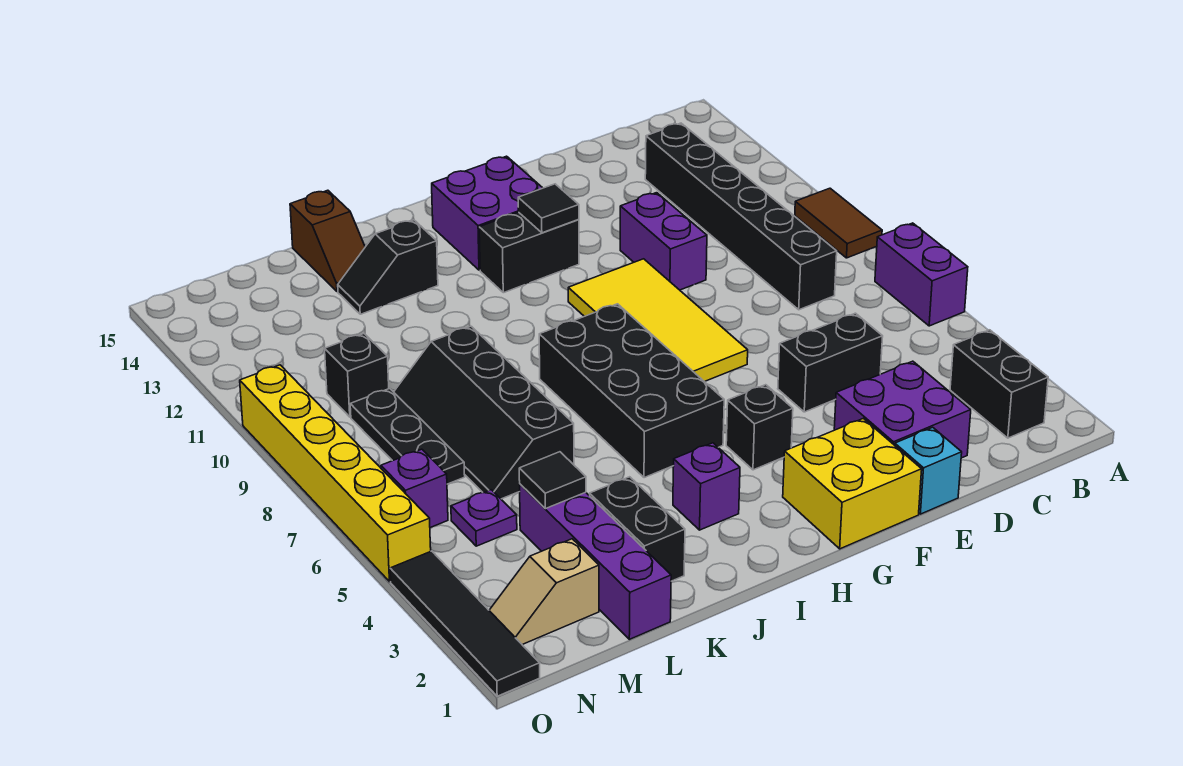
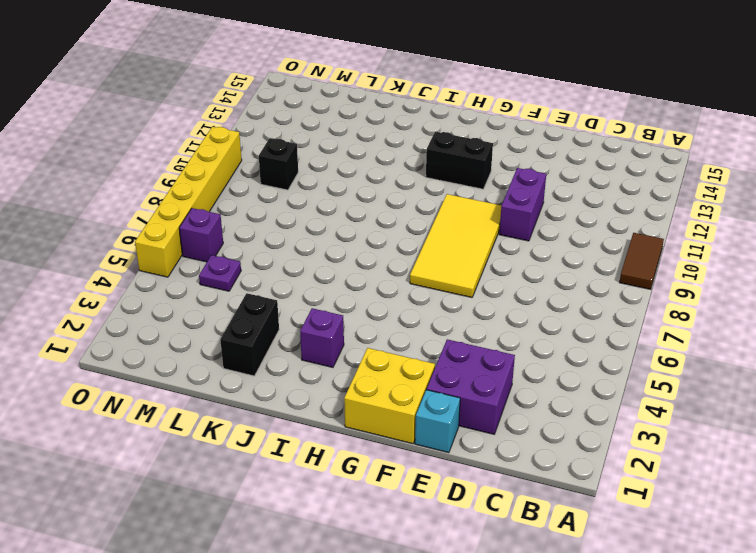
none -> purple 1x2 brick [875,223,968,326]
none -> black 1x2 brick [950,330,1048,438]
none -> black 1x6 brick [645,123,837,310]

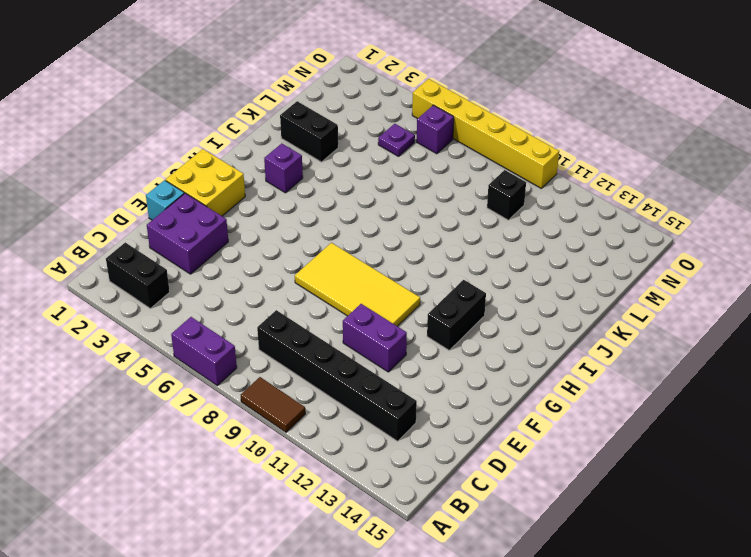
none -> black 1x2 brick [778,313,883,412]
none -> black 1x1 brick [726,385,793,470]
none -> purple 2x2 brick [432,156,542,270]

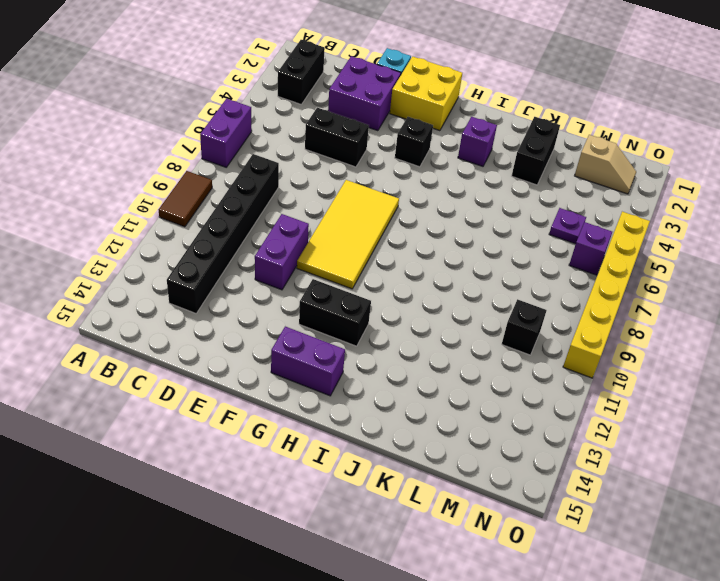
purple 1x2 brick [271,327,345,396] -> purple 2x2 brick [432,156,542,270]
none -> black 2x4 brick [539,304,724,478]
none -> black 1x2 slope [338,220,438,314]
none -> black 2x4 slope [394,326,574,499]

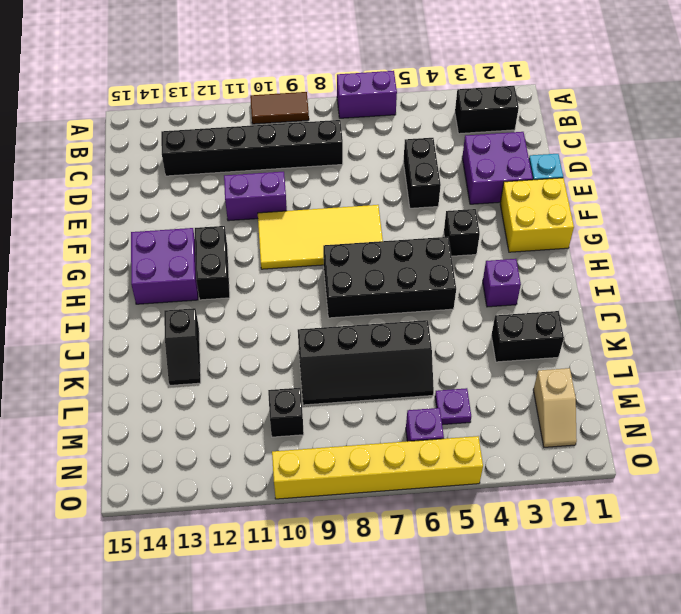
none -> brown 1x2 slope [290,190,365,292]
none -> purple 1x4 brick [520,484,671,639]
none -> black 1x3 plate [350,388,465,484]

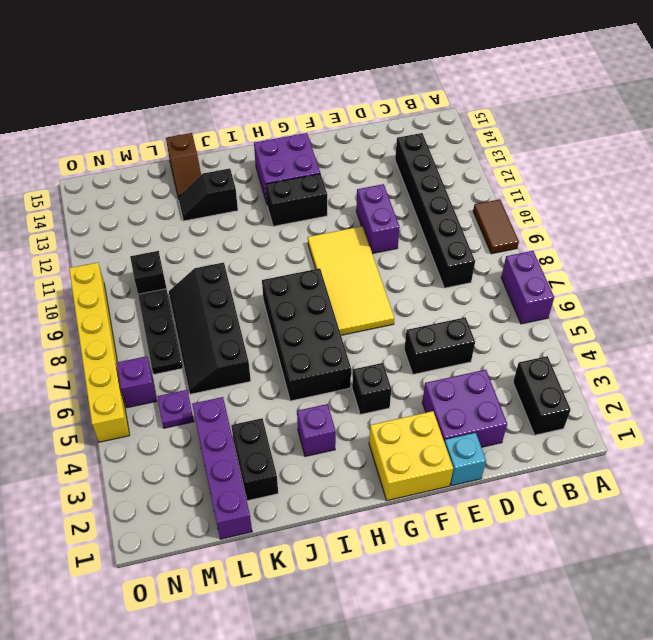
none -> tan 1x2 slope [489,539,599,645]
none -> black 1x4 tile [390,551,540,696]
none -> black 1x1 tile [518,184,579,233]

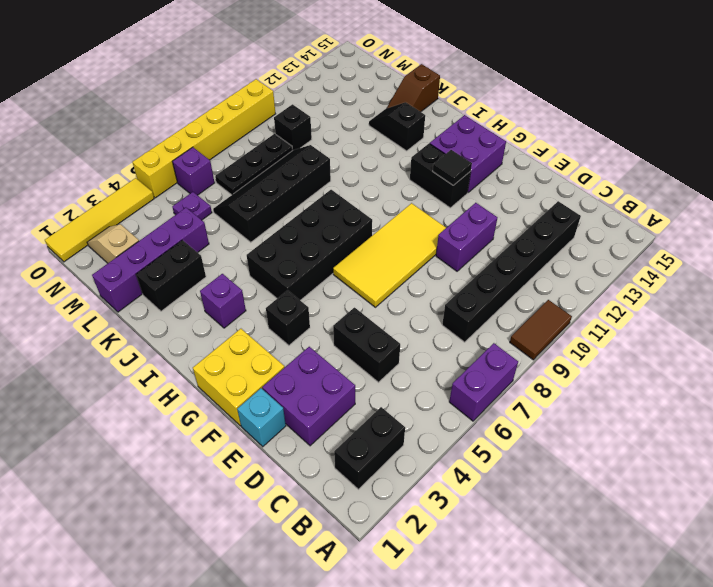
yellow 1x4 tile [45,178,154,262] -> black 1x4 tile [390,551,540,696]
none -> black 1x1 tile [519,452,586,509]

